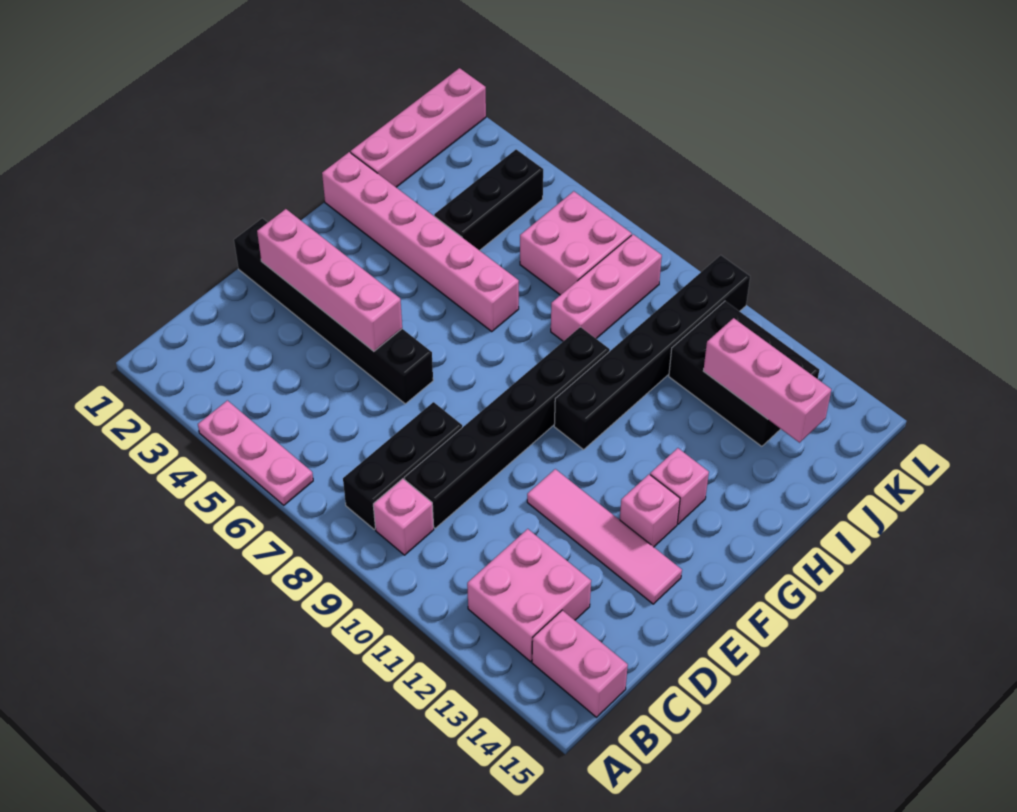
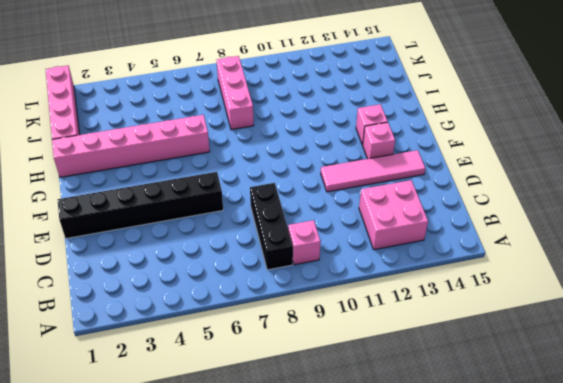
none -> pink 1x3 plate [198,401,313,505]
none -> pink 1x2 brick [532,610,628,717]
none -> black 1x6 brick [404,327,610,528]

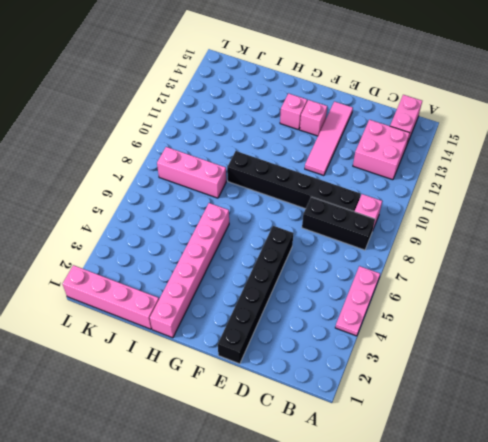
none -> black 1x6 brick [554,255,750,450]
none -> black 1x3 brick [434,150,543,251]
none -> pink 2x2 brick [520,191,632,295]

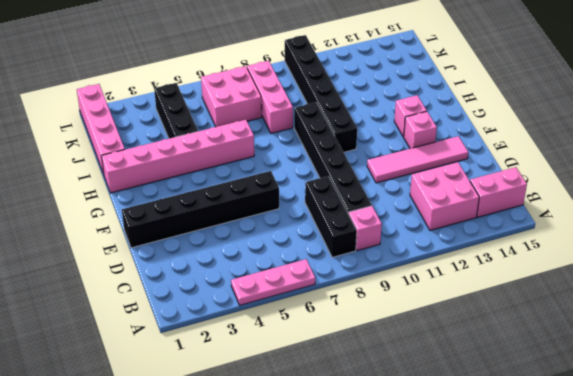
none -> black 2x3 brick [669,301,819,446]
none -> pink 1x4 brick [257,209,402,351]
none -> pink 1x3 brick [703,318,831,443]

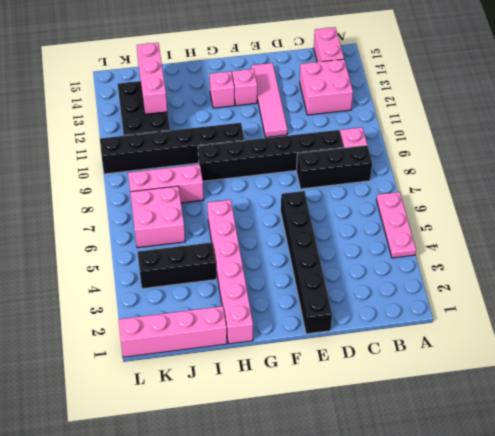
none -> pink 1x4 brick [257,209,402,351]

